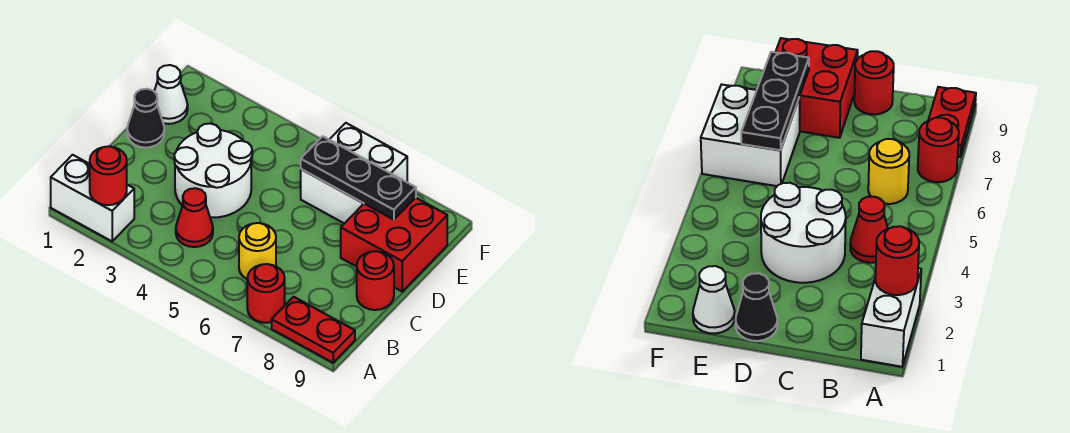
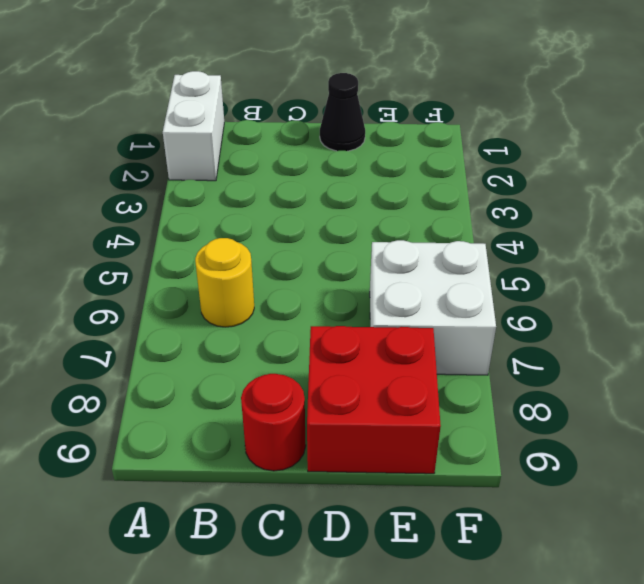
none -> red 1x1 round brick [247,264,285,323]
none -> red 1x2 plate [272,297,355,363]
none -> red 1x1 cone [176,188,213,247]

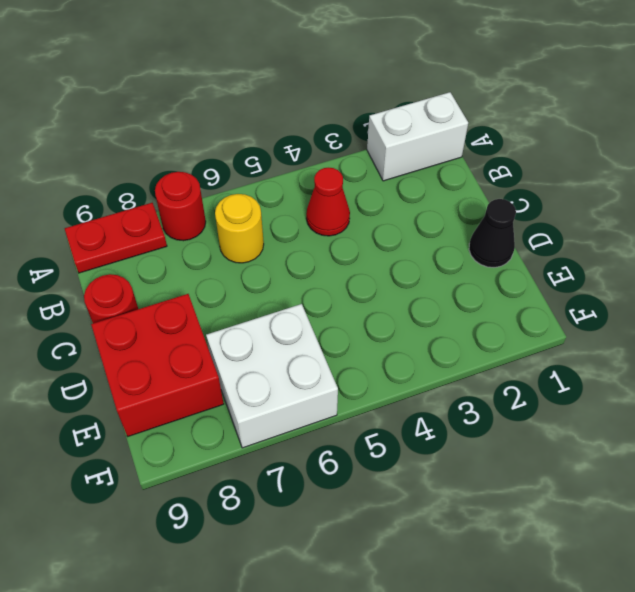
none -> white 2x2 round brick [174,124,252,217]
none -> white 1x1 cone [154,65,188,124]
none -> red 1x1 round brick [90,146,127,205]

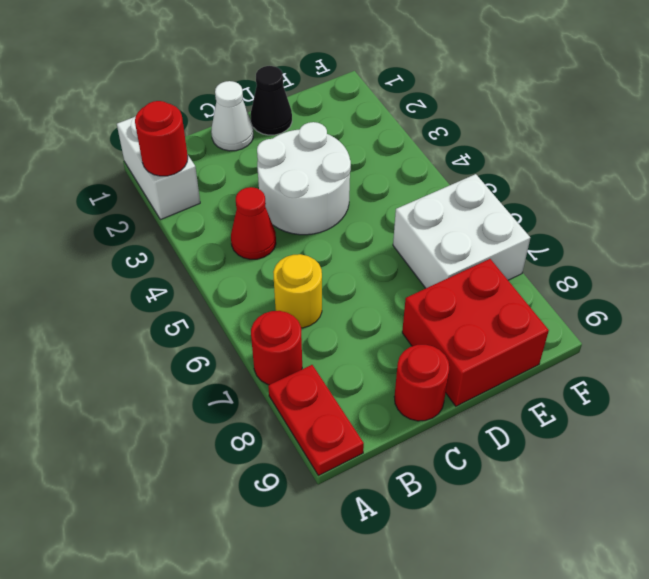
white 1x1 cone [211,81,253,151] -> white 1x1 cone moved to [154,65,188,124]
none -> black 1x3 plate [301,136,416,220]

